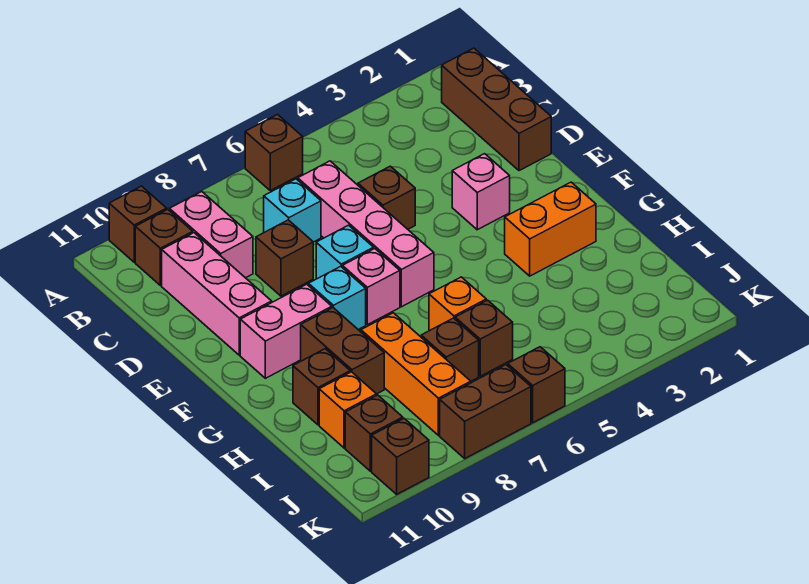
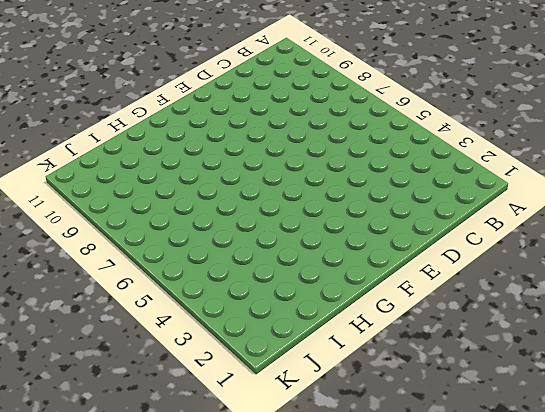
none -> brown 1x1 brick [245,115,303,191]
none -> brown 1x1 brick [109,186,167,262]
none -> brown 1x3 brick [442,48,551,171]

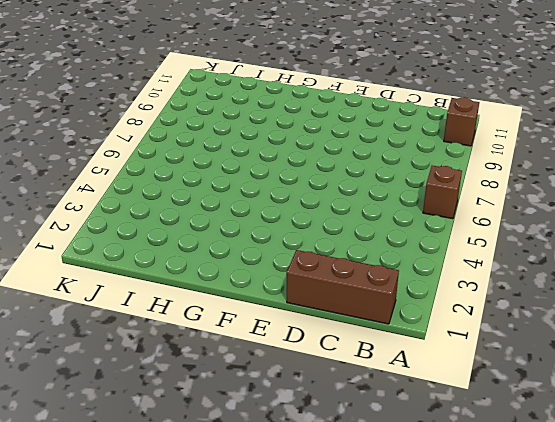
none -> pink 1x2 brick [169,192,253,278]
none -> brown 1x1 brick [135,209,193,285]
none -> pink 1x4 brick [298,161,434,307]

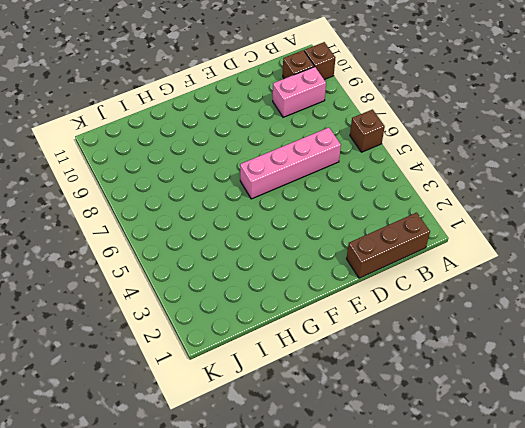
none -> cyan 1x1 brick [264,179,321,242]
none -> pink 1x3 brick [162,233,272,355]
none -> brown 1x1 brick [358,166,415,229]

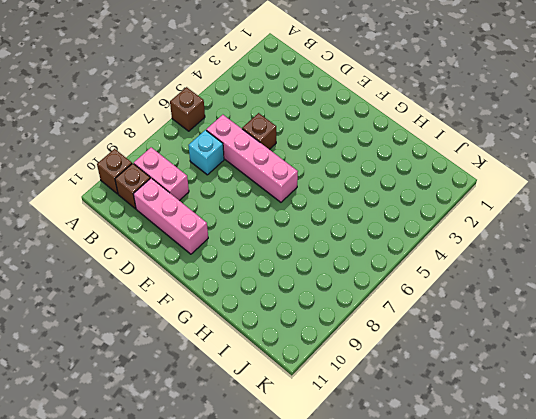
none -> brown 1x3 brick [442,48,551,171]
none -> brown 1x1 brick [256,220,313,296]
none -> pink 1x1 brick [452,154,510,230]

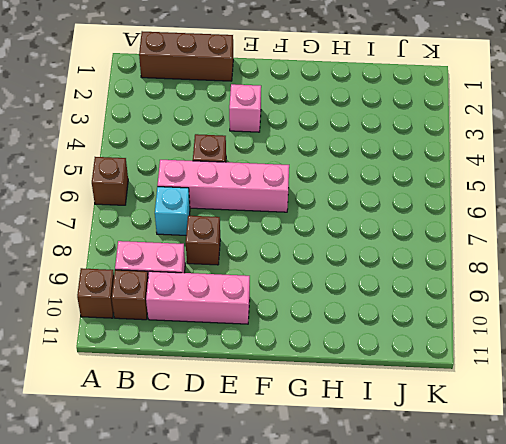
none -> cyan 1x1 brick [316,225,374,279]
none -> pink 1x1 brick [342,249,400,325]
none -> cyan 1x1 brick [308,266,366,330]

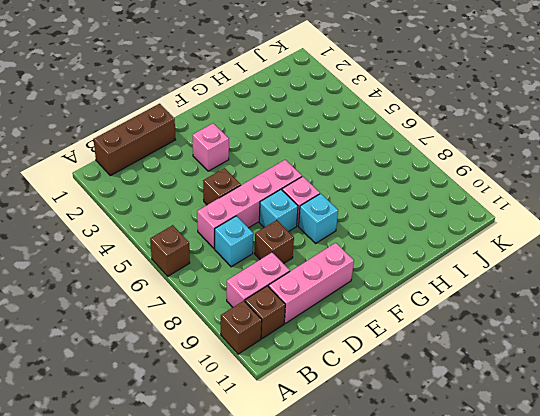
none -> pink 1x2 brick [240,284,332,378]
none -> orange 1x2 brick [505,182,596,276]
none -> brown 1x2 brick [301,308,384,394]

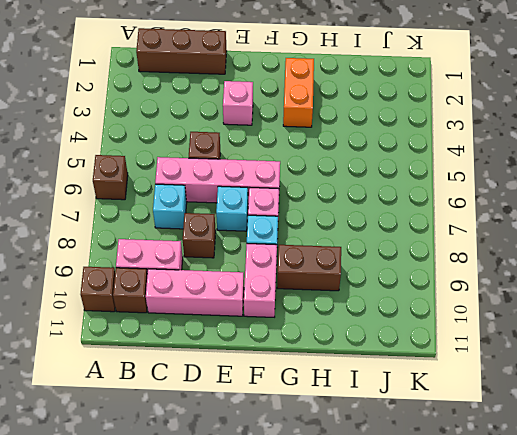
none -> orange 1x1 brick [429,277,486,331]
none -> orange 1x3 brick [361,313,471,435]
none -> brown 1x1 brick [293,349,350,425]

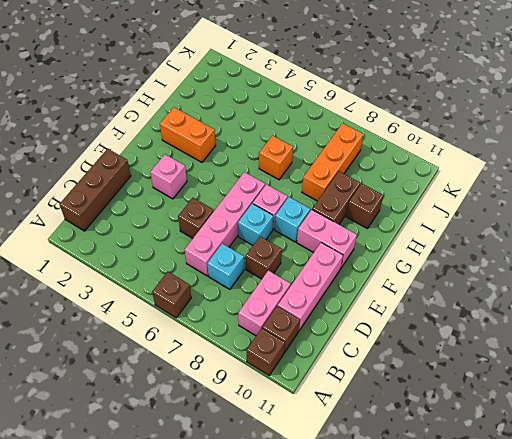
none -> brown 1x1 brick [455,300,513,376]
none -> brown 1x1 brick [421,318,479,381]
none -> orange 1x1 brick [319,372,377,448]

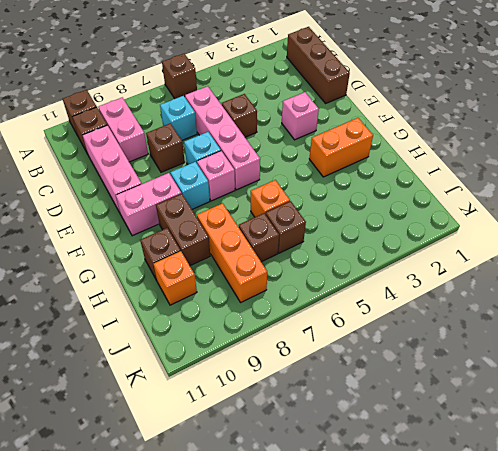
none -> brown 1x1 brick [345,395,403,471]
none -> brown 1x1 brick [507,347,565,423]
none -> brown 1x2 brick [440,365,531,458]

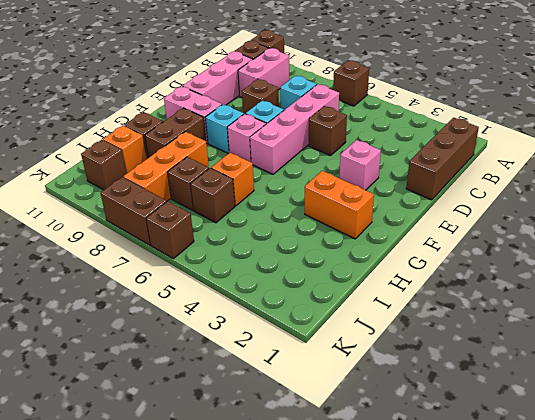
none -> brown 1x1 brick [372,418,429,494]

